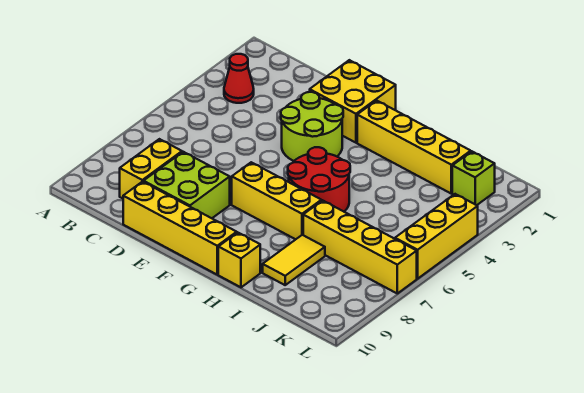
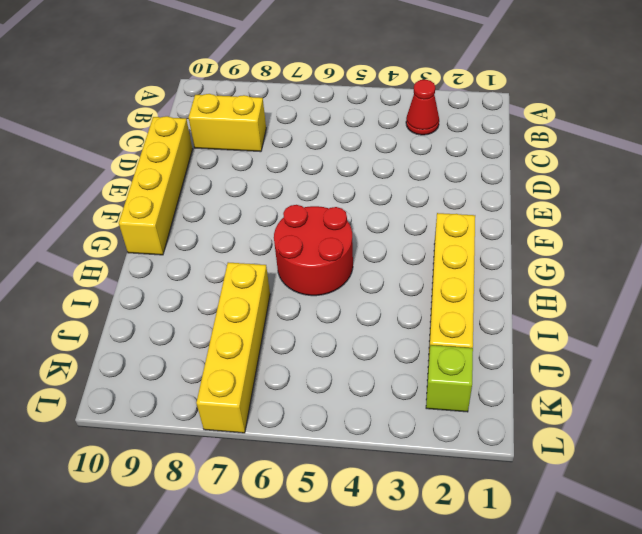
none -> lime 2x2 brick [144,152,230,218]
none -> yellow 2x2 brick [310,60,396,143]
none -> lime 2x2 round brick [281,92,343,161]

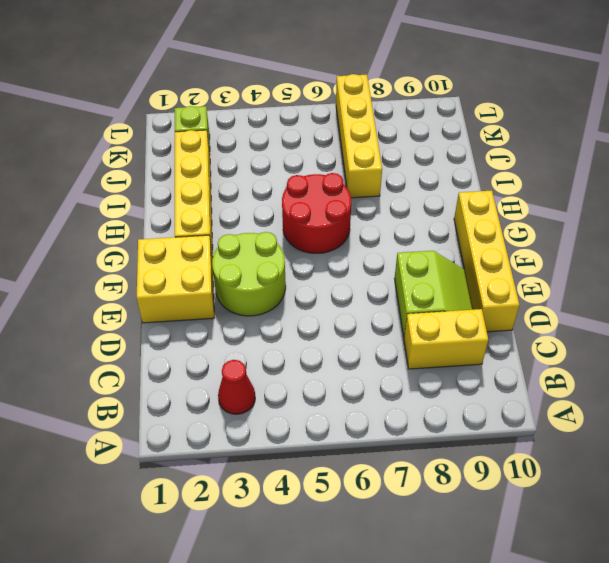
lime 2x2 slope [394,251,473,336] -> lime 2x2 brick [144,152,230,218]
none -> yellow 1x3 brick [232,162,321,239]
none -> yellow 1x1 brick [218,233,260,287]
none -> yellow 1x2 tile [263,235,325,285]

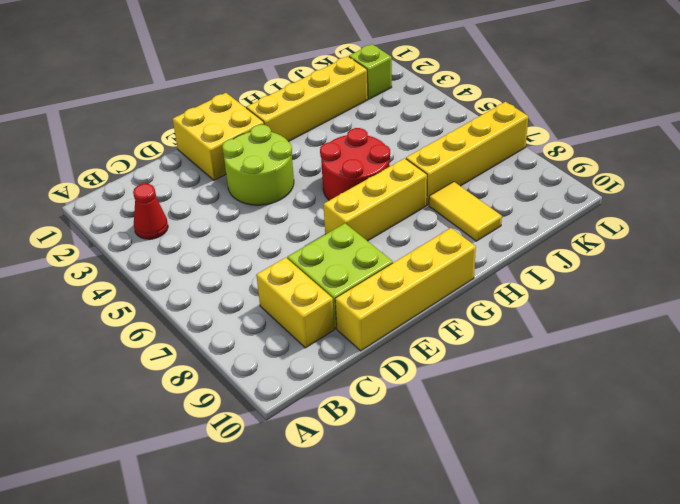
none -> yellow 1x1 brick [218,233,260,287]
none -> yellow 1x3 brick [395,194,478,279]

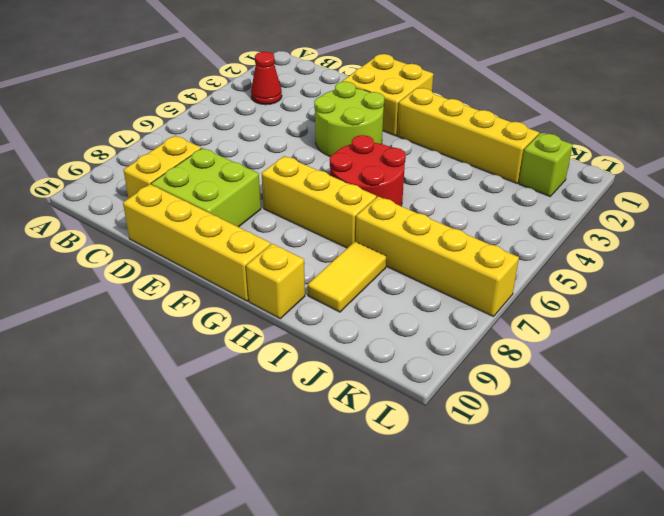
none -> yellow 1x3 brick [395,194,478,279]

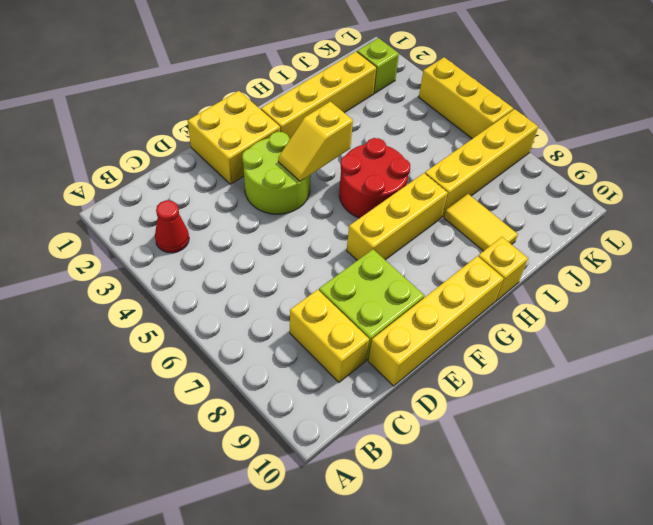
yellow 1x2 slope [278,102,353,181] -> none

